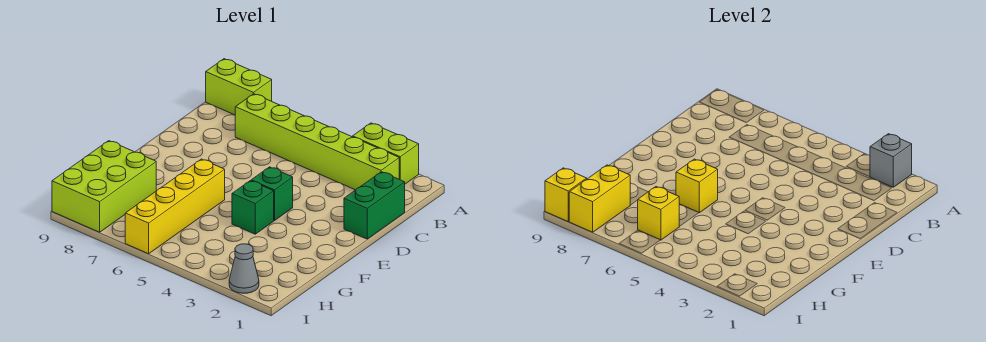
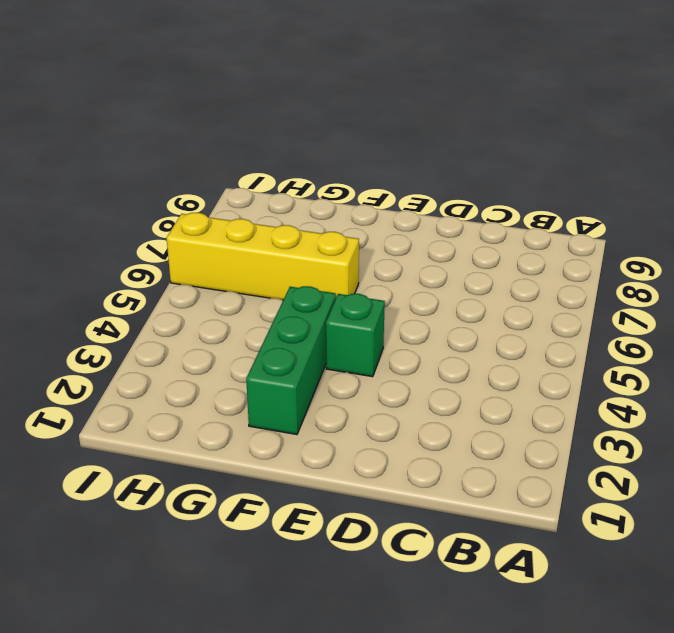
green 1x3 brick [246,286,336,435] -> green 1x1 brick [232,181,274,234]
none -> lime 1x2 brick [353,123,419,184]
none -> lime 1x2 brick [206,59,272,115]
none -> lime 1x6 brick [235,94,399,190]

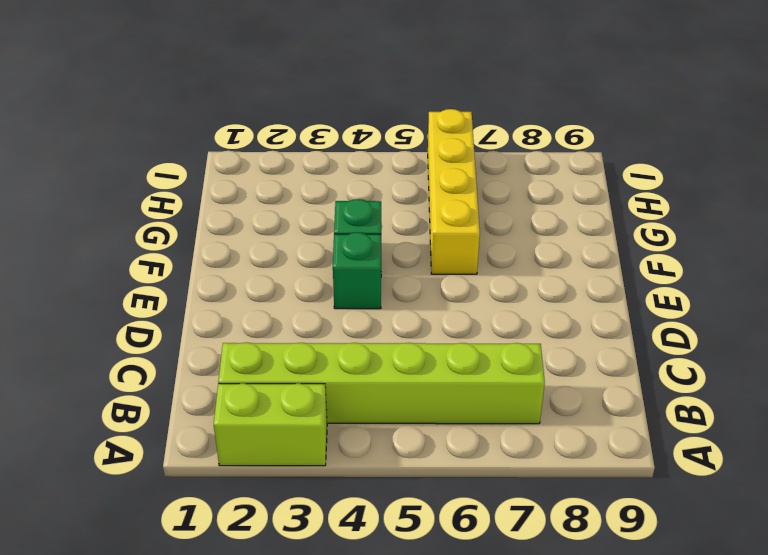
none -> lime 1x2 brick [206,59,272,115]
none -> green 1x2 brick [344,172,405,239]
none -> lime 2x3 brick [52,141,156,232]

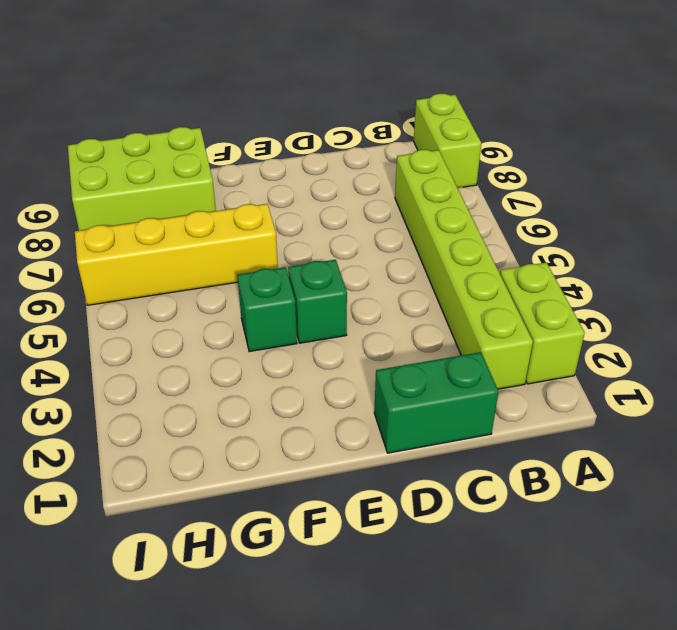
none -> grey 1x1 cone [229,244,259,293]
none -> grey 1x1 brick [870,134,912,187]
none -> yellow 1x1 brick [676,159,718,213]

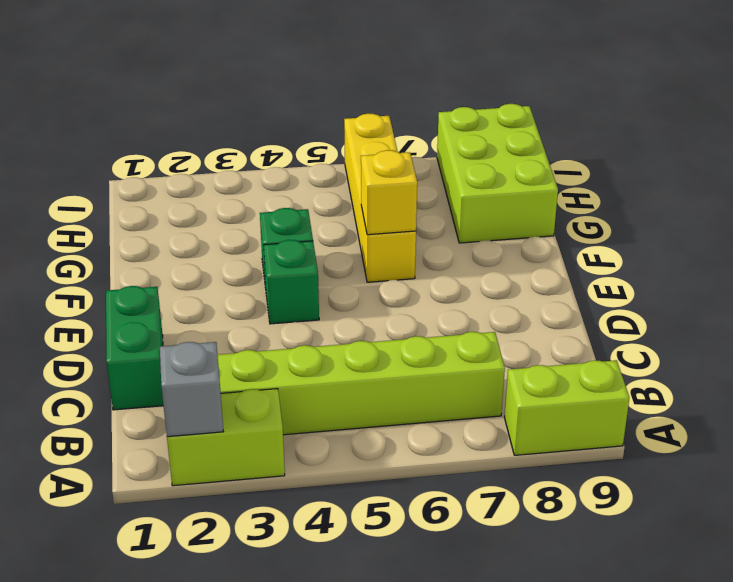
none -> grey 1x1 cone [229,244,259,293]
none -> yellow 1x1 brick [638,187,679,240]
none -> yellow 1x2 brick [569,165,630,232]

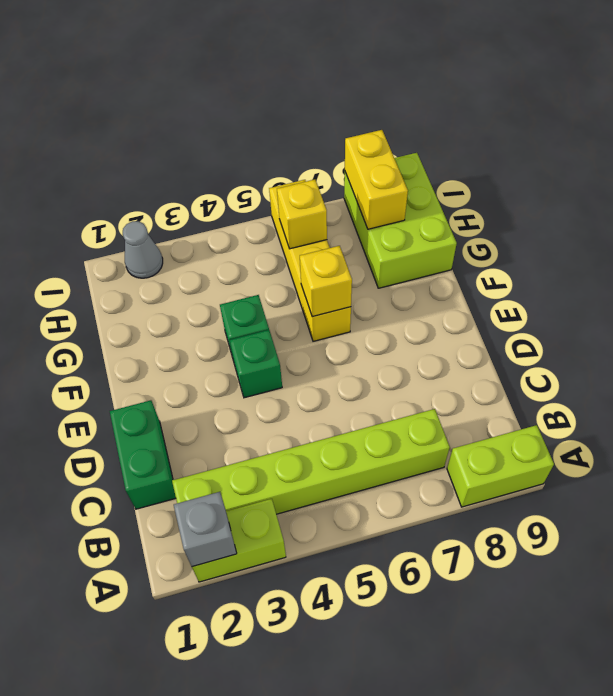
none -> yellow 1x1 brick [545,168,587,221]

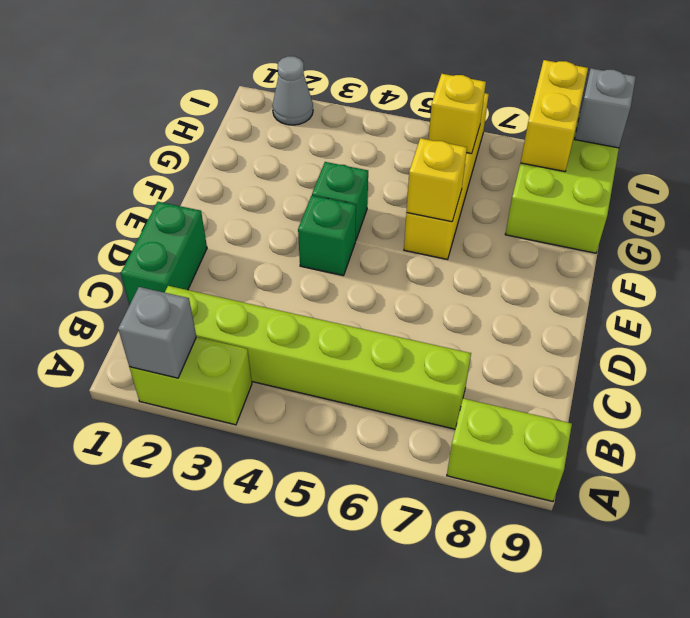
grey 1x1 brick [575,68,636,148] -> yellow 1x1 brick [545,168,587,221]

